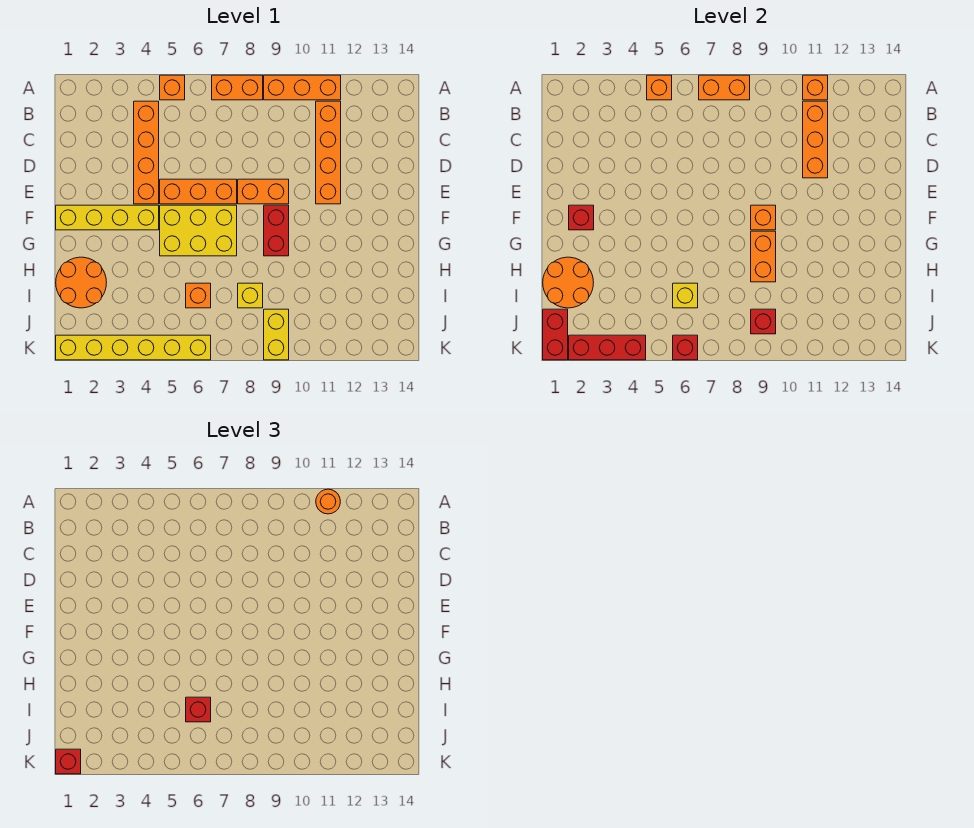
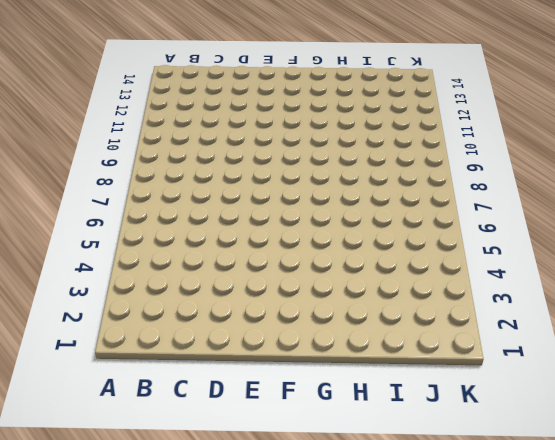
none -> orange 1x1 brick [160,75,185,100]
none -> orange 1x2 brick [212,75,263,100]
none -> orange 1x3 brick [264,75,341,100]
none -> orange 1x4 brick [134,101,159,204]

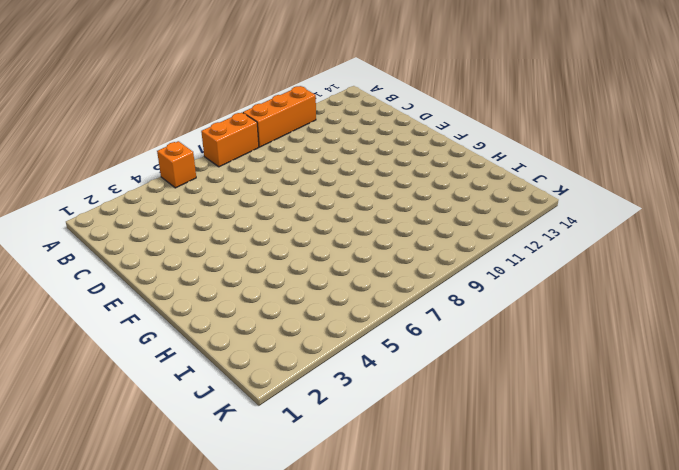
none -> orange 1x4 brick [134,101,159,204]
none -> orange 1x4 brick [316,101,341,204]
none -> orange 1x3 brick [160,179,237,204]
none -> orange 1x2 brick [238,179,289,204]

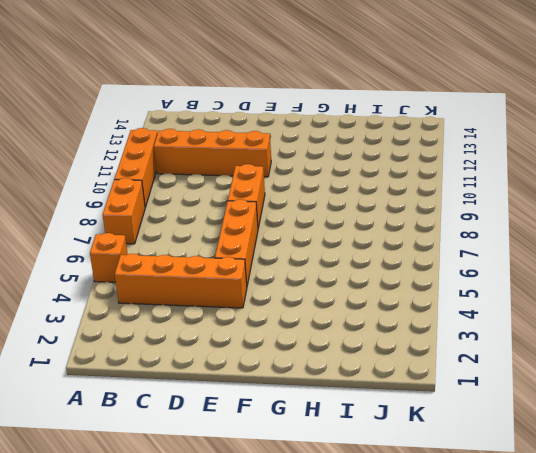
none -> yellow 1x4 brick [56,205,159,230]
none -> yellow 2x3 brick [160,205,237,256]
none -> red 1x2 brick [264,205,289,256]
none -> orange 2x2 round brick [56,257,107,308]

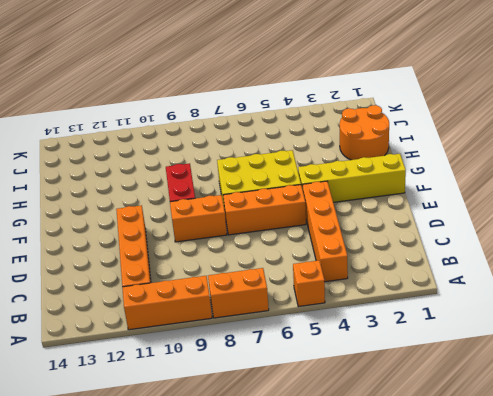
none -> orange 1x1 brick [186,283,211,308]
none -> yellow 1x1 brick [238,283,263,308]
none -> yellow 1x2 brick [264,309,289,360]
none -> yellow 1x6 brick [56,335,211,360]

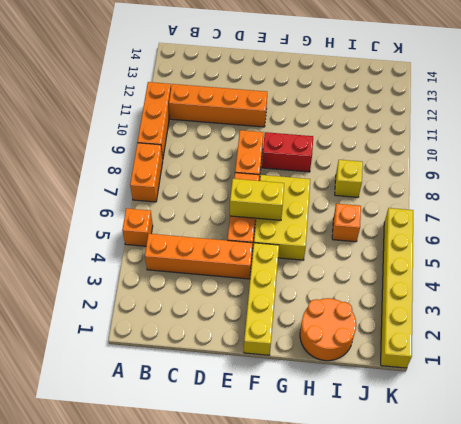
yellow 1x2 brick [230,179,284,220] -> yellow 1x2 brick moved to [264,309,289,360]
none -> orange 1x1 brick [647,75,672,100]
none -> orange 1x2 brick [699,75,750,100]
none -> orange 1x1 brick [803,75,828,100]
none -> orange 1x3 brick [803,101,828,178]

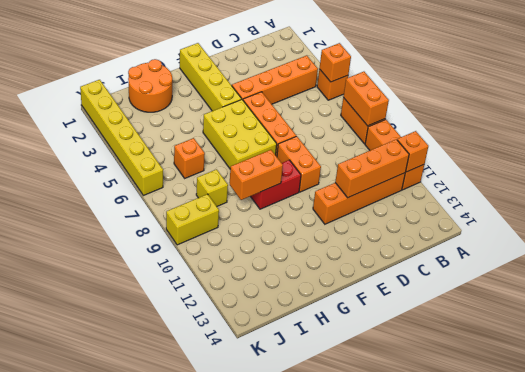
none -> red 1x1 brick [569,205,594,230]
none -> orange 1x1 brick [751,205,776,230]
none -> orange 2x2 round brick [543,257,594,308]
none -> yellow 1x1 brick [673,283,698,308]

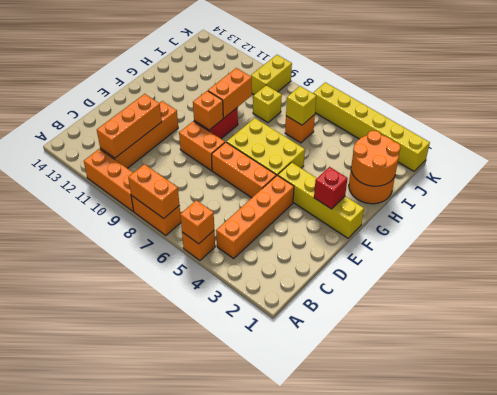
none -> orange 1x1 brick [803,75,828,100]
none -> red 1x2 brick [543,309,568,360]
none -> red 1x1 brick [751,309,776,334]
none -> red 1x3 brick [569,335,646,360]

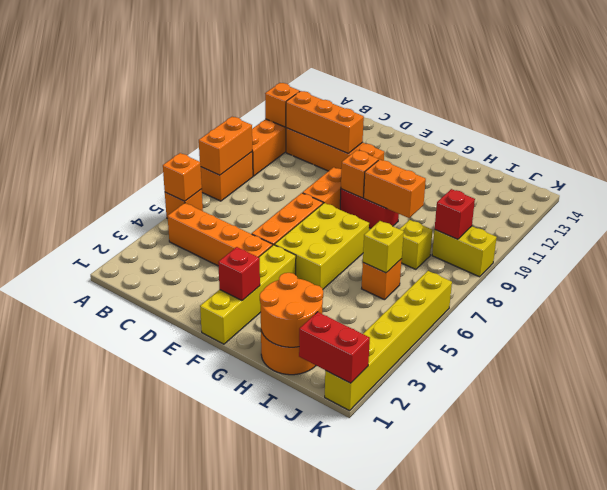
none -> red 1x3 brick [569,335,646,360]
none -> red 1x1 brick [673,335,698,360]
none -> orange 1x1 round brick [316,489,340,514]
none -> red 1x1 brick [186,697,211,722]

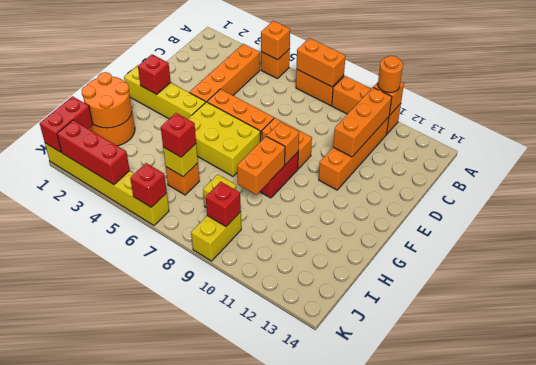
none -> red 1x1 brick [56,749,81,774]

